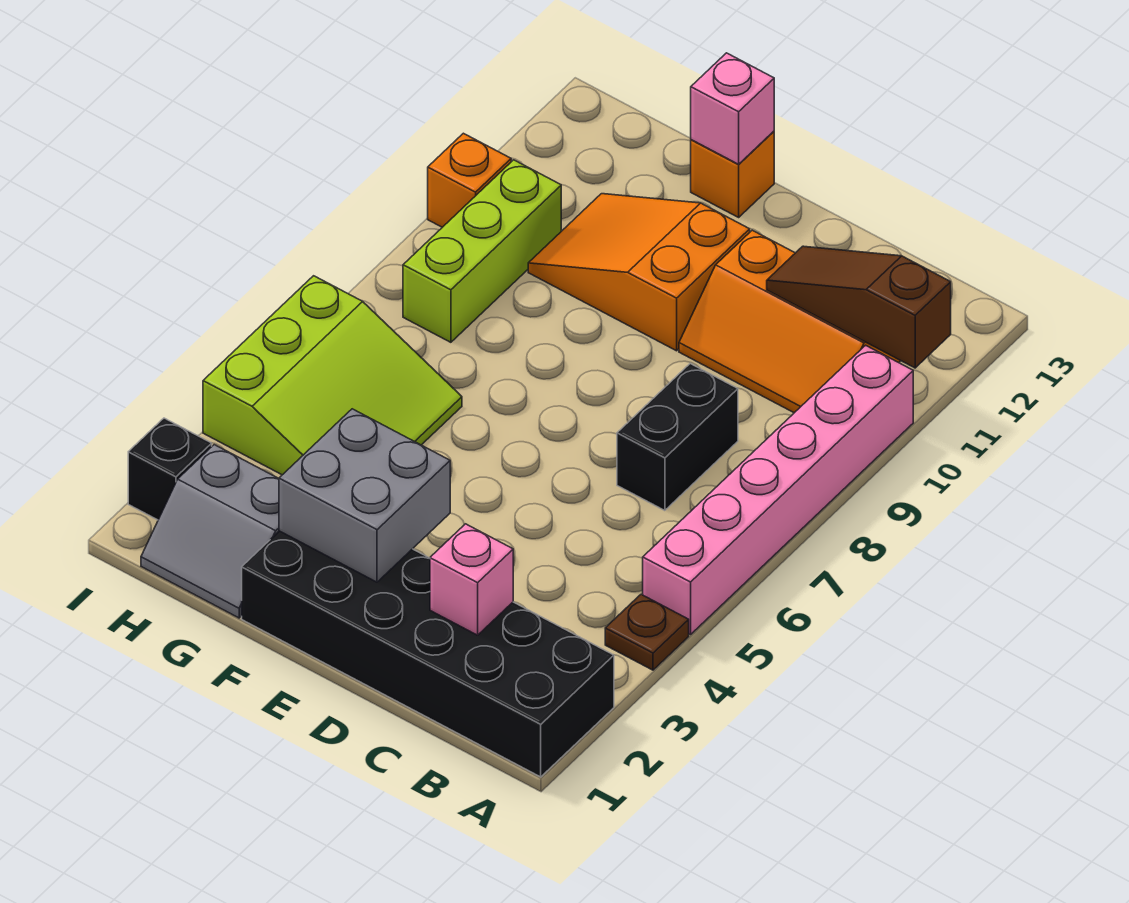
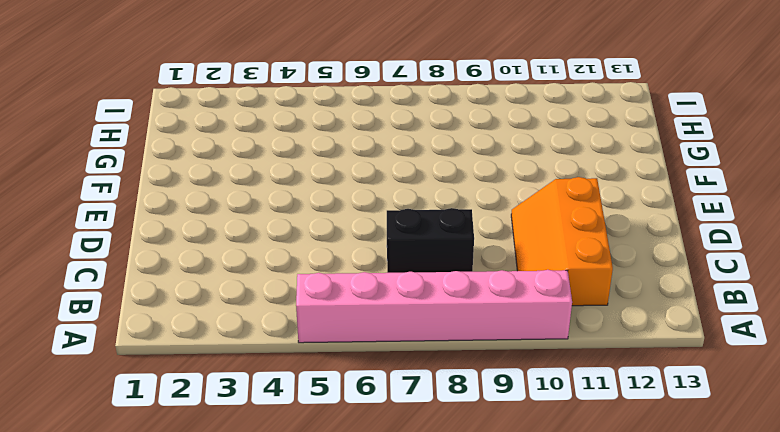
none -> black 2x6 brick [242,531,614,777]
none -> brown 1x1 plate [605,594,689,670]
none -> orange 2x3 slope [528,194,750,351]

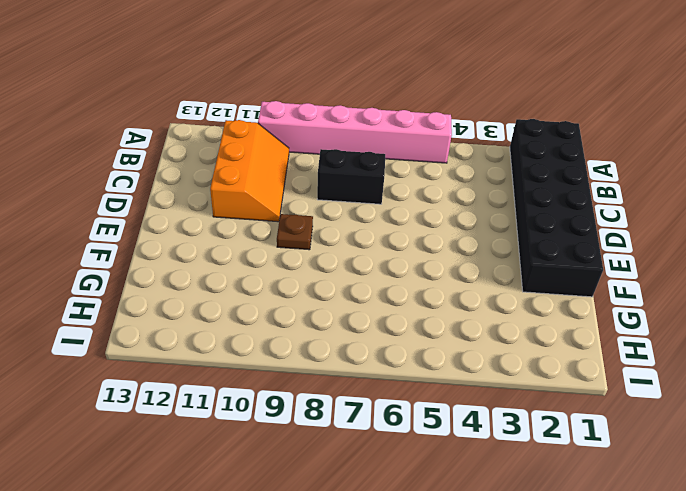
brown 1x1 plate [277,214,313,250] -> brown 1x1 plate moved to [605,594,689,670]
none -> orange 2x3 slope [528,194,750,351]
none -> orange 1x1 brick [691,131,774,217]
none -> grey 2x2 slope [141,445,279,618]

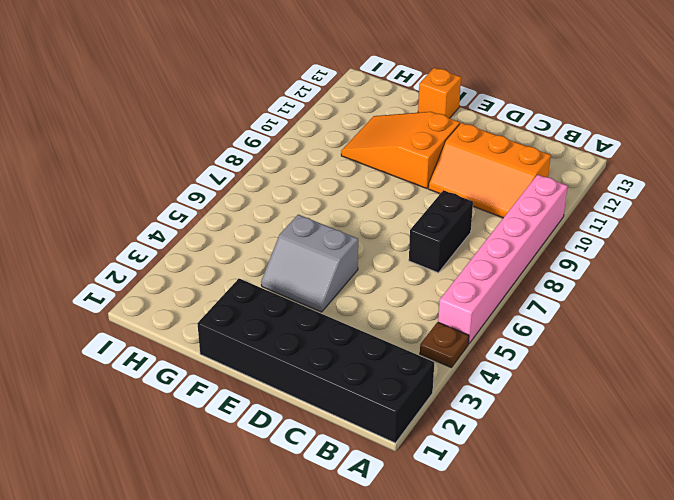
grey 2x2 slope [261,215,358,312] -> grey 2x2 slope moved to [141,445,279,618]
none -> lime 3x3 slope [203,276,462,475]
none -> lime 1x3 brick [403,160,561,342]
none -> black 1x1 brick [128,418,212,520]

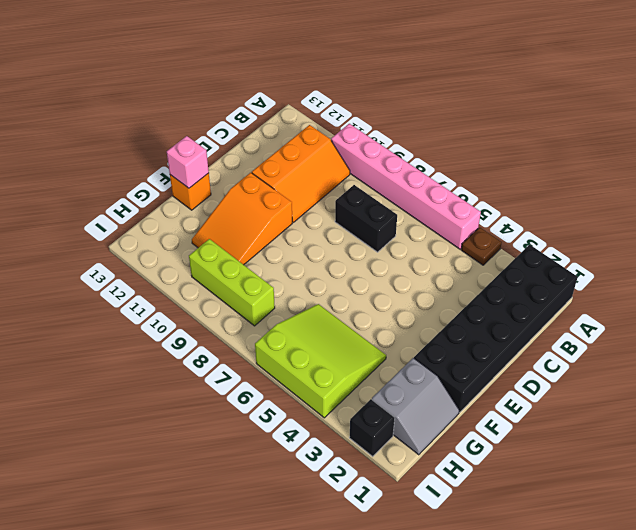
none -> orange 1x1 brick [428,133,511,227]
none -> brown 1x3 slope [767,246,951,368]
none -> pink 1x1 brick [430,524,513,635]

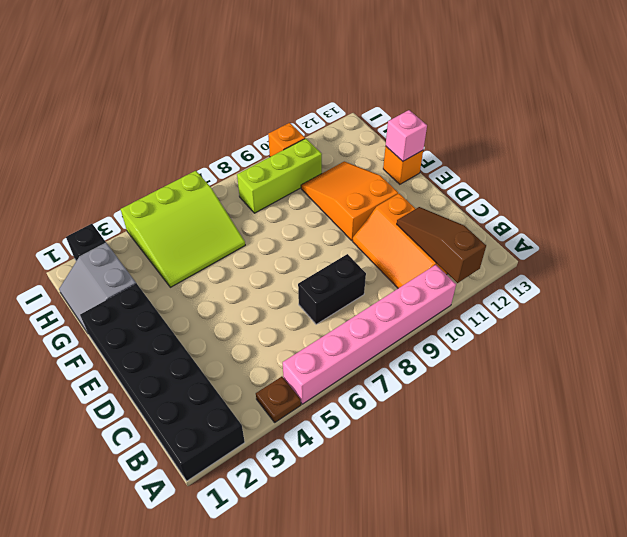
none -> pink 1x1 brick [430,524,513,635]
none -> grey 2x2 brick [279,409,450,582]

